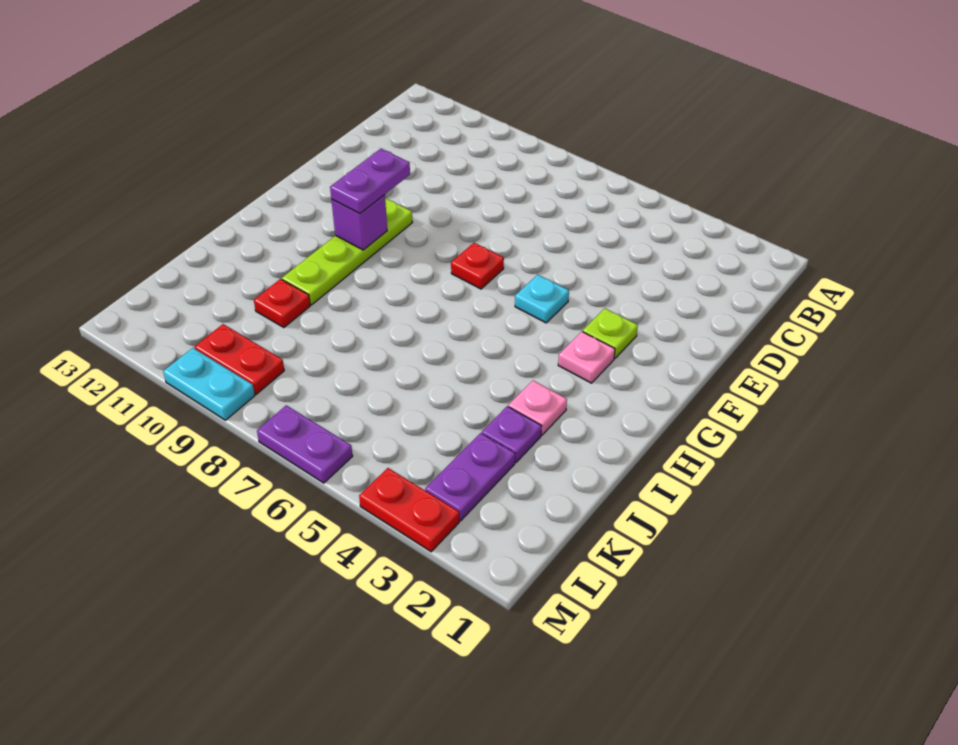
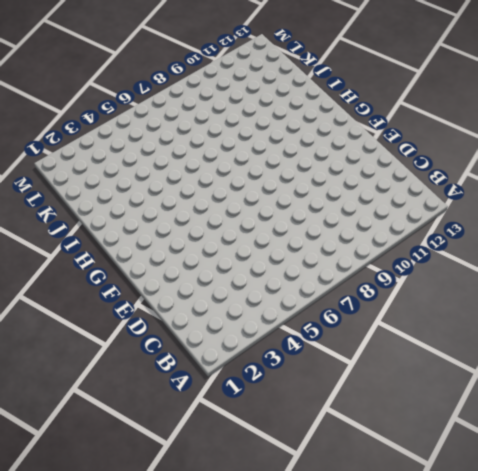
none -> lime 1x1 plate [583,308,638,359]
none -> cyan 1x1 plate [515,275,569,323]
none -> red 1x1 plate [451,243,504,289]

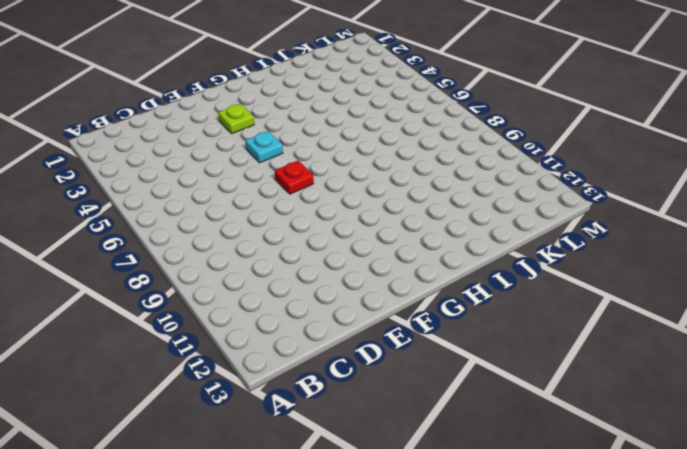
none -> lime 1x4 plate [282,198,413,305]
none -> pink 1x1 plate [558,331,615,383]
none -> pink 1x1 plate [508,381,567,435]

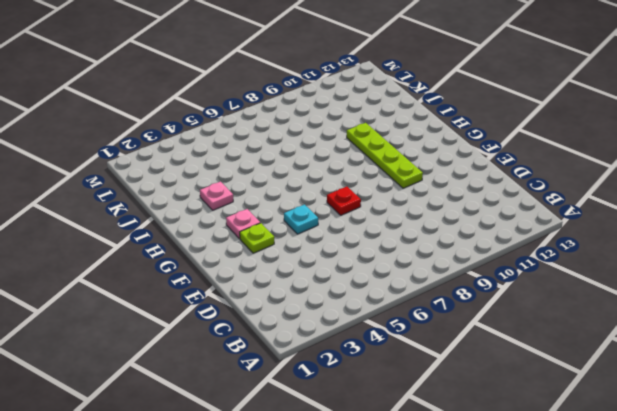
none -> purple 1x1 plate [482,406,542,463]
none -> red 1x1 plate [254,279,310,328]
none -> purple 1x2 plate [425,433,515,521]

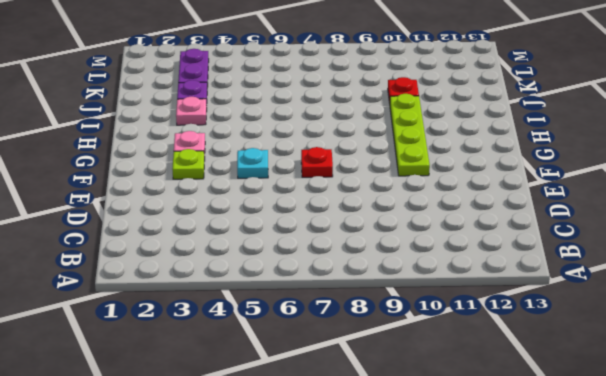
none -> red 1x2 plate [194,324,284,394]
none -> red 1x2 plate [359,468,459,552]
none -> purple 1x2 plate [257,405,353,483]

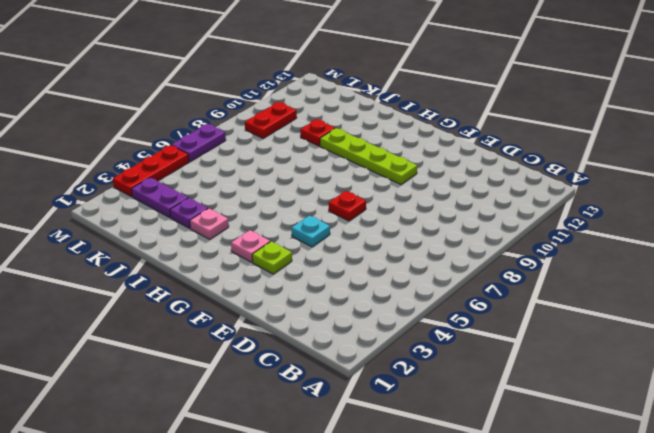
red 1x3 plate [113,145,189,196] -> red 1x2 plate [359,468,459,552]
none -> cyan 1x2 plate [163,348,255,420]
none -> purple 1x1 brick [331,195,387,250]
none -> purple 1x2 plate [330,149,410,214]

